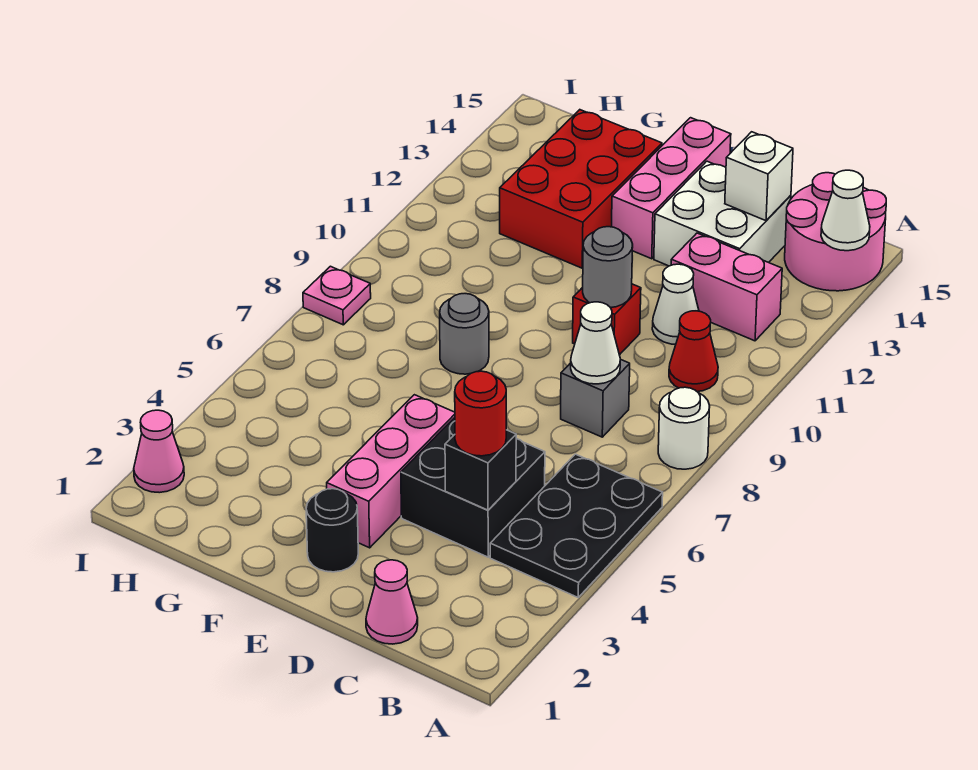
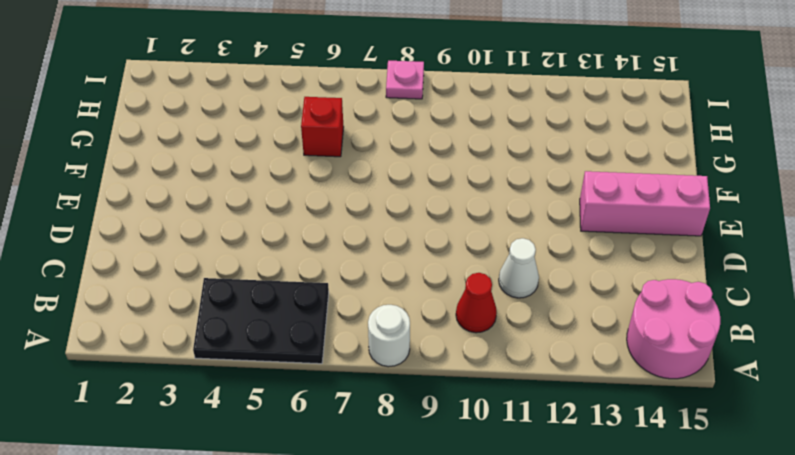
red 1x1 brick [301,97,344,157] -> red 1x1 brick moved to [573,284,641,355]
none -> pink 1x2 brick [671,233,782,341]
none -> pink 1x1 cone [366,560,418,644]
none -> black 2x2 brick [401,418,545,557]

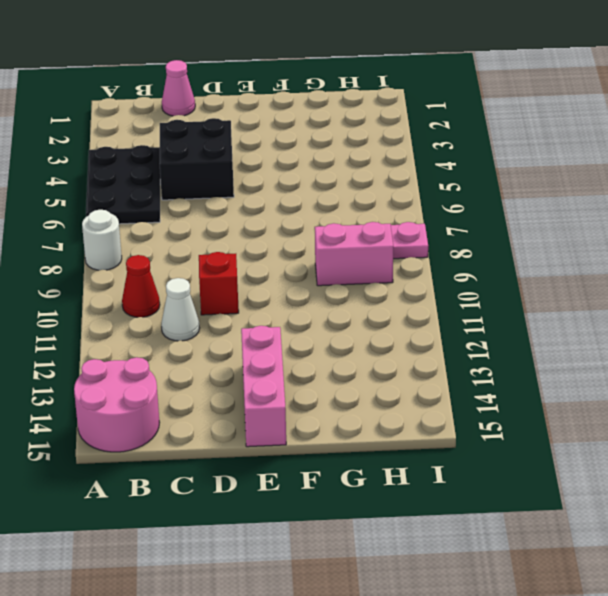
pink 1x2 brick [315,222,393,286] -> pink 1x2 brick moved to [671,233,782,341]
none -> grey 1x1 brick [561,359,630,437]
none -> white 2x2 brick [654,161,791,266]
none -> black 1x1 round brick [306,489,358,572]

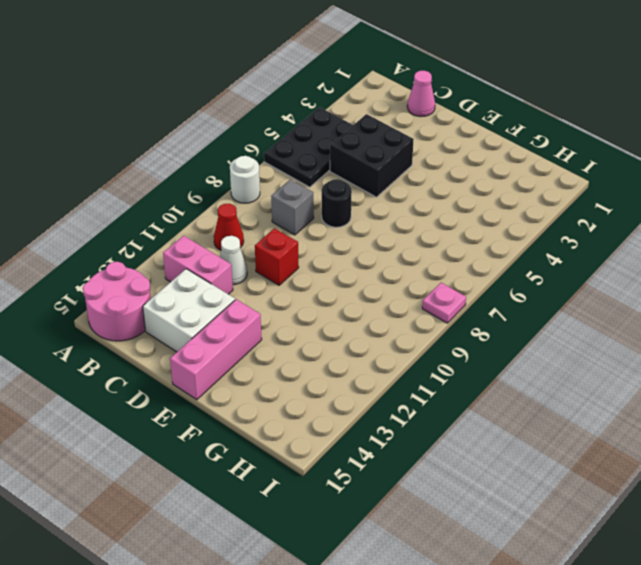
black 1x1 round brick [322,179,352,227] -> black 1x1 round brick moved to [306,489,358,572]
none -> pink 1x3 brick [327,395,455,548]
none -> grey 1x1 round brick [440,294,489,374]
none -> red 2x3 brick [500,110,662,268]

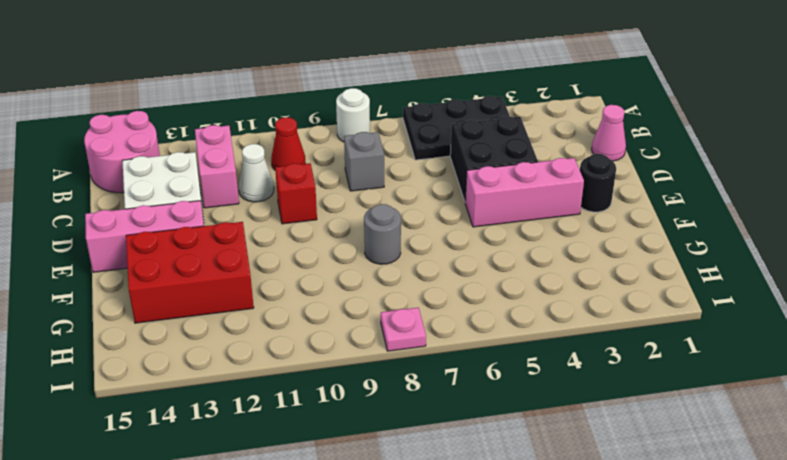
none -> pink 1x1 cone [134,410,184,493]
none -> white 1x1 cone [821,170,870,251]
none -> black 1x1 brick [445,430,516,510]

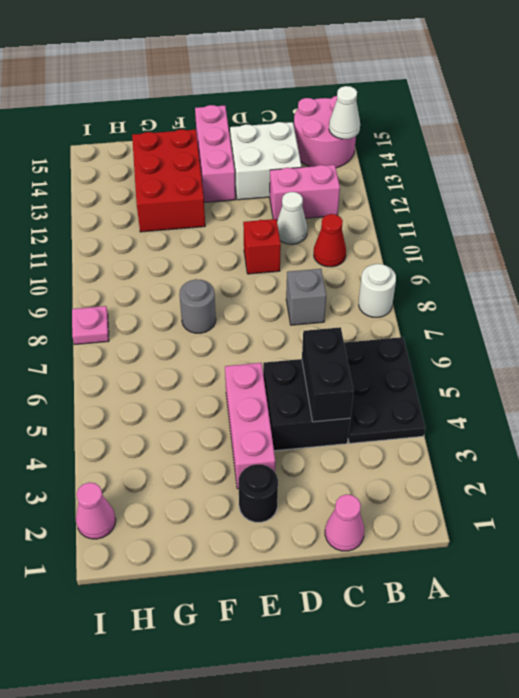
black 1x2 brick [302,327,354,422] -> black 1x1 brick [445,430,516,510]
none -> white 1x1 cone [571,302,620,384]
none -> white 1x1 brick [725,132,793,221]
none -> grey 1x1 round brick [583,227,633,308]

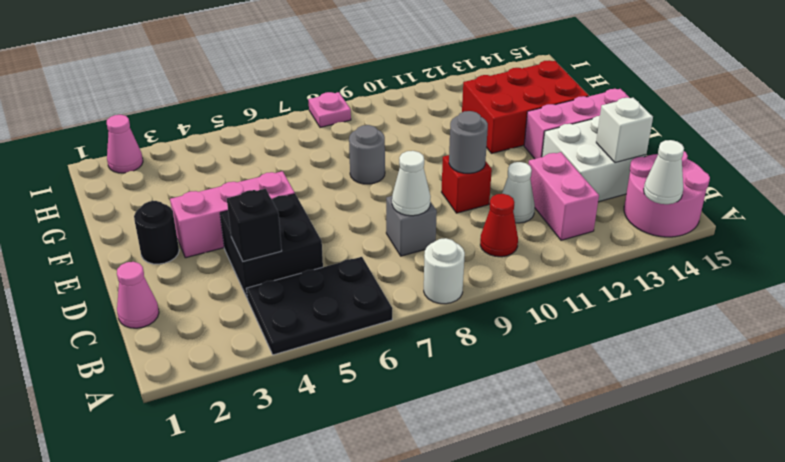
none -> red 1x1 round brick [455,371,506,456]

